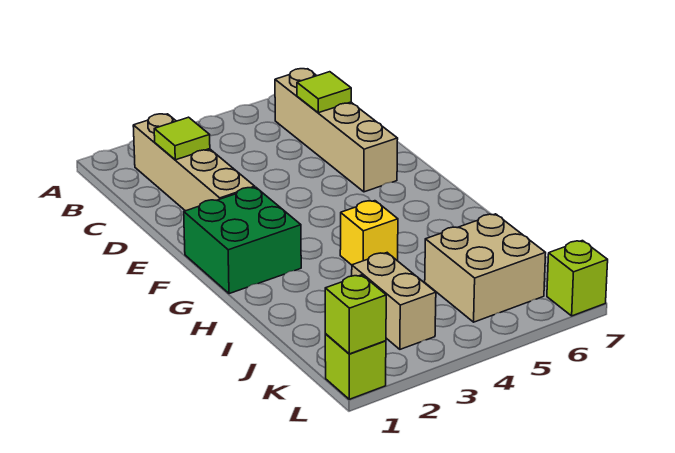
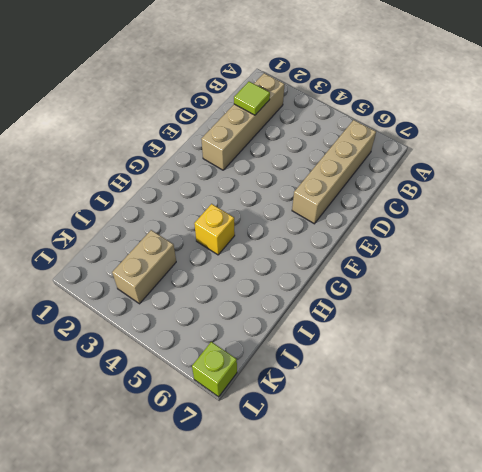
none -> green 2x2 brick [184,187,301,294]
none -> tan 2x2 brick [425,214,546,322]

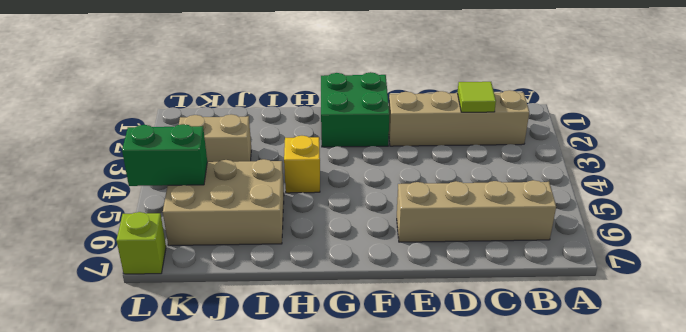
tan 2x3 brick [163,159,284,246] -> tan 2x2 brick [425,214,546,322]
green 1x2 brick [122,124,207,186] -> none
none -> lime 1x1 brick [325,334,386,399]
none -> lime 1x1 tile [297,72,351,113]

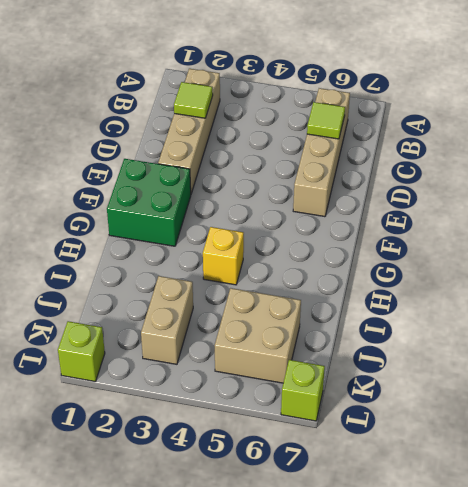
none -> lime 1x1 brick [325,275,386,354]

